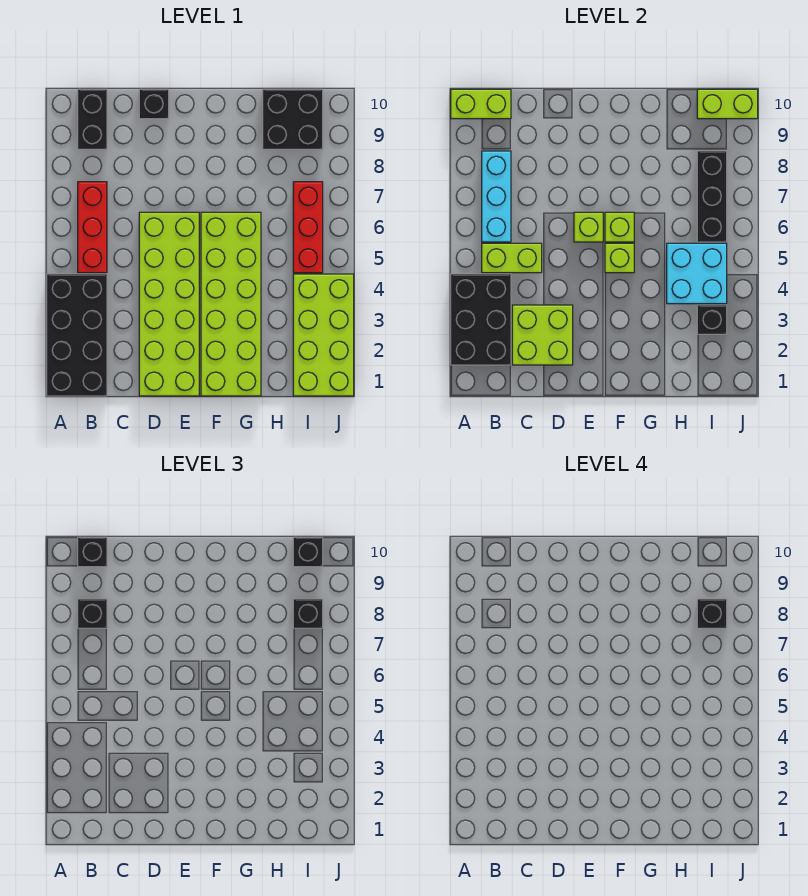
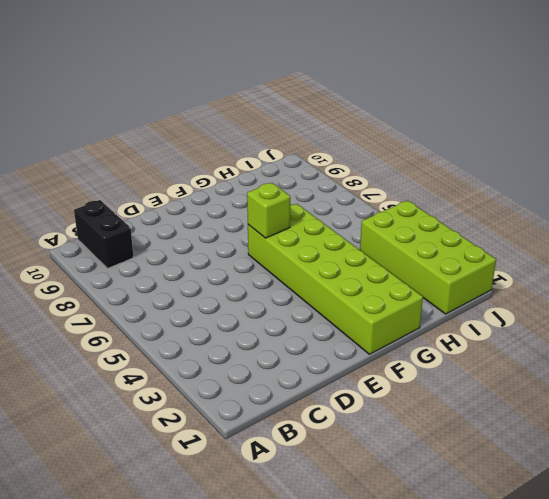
none -> black 2x4 brick [47,274,107,396]
none -> red 1x3 brick [78,182,107,273]
none -> lime 2x6 brick [139,212,199,396]

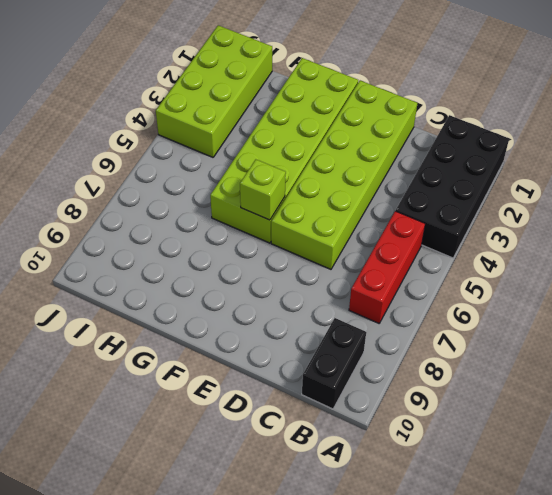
none -> black 1x1 brick [139,89,169,119]
none -> black 2x2 brick [263,89,323,149]
none -> red 1x3 brick [293,182,323,273]

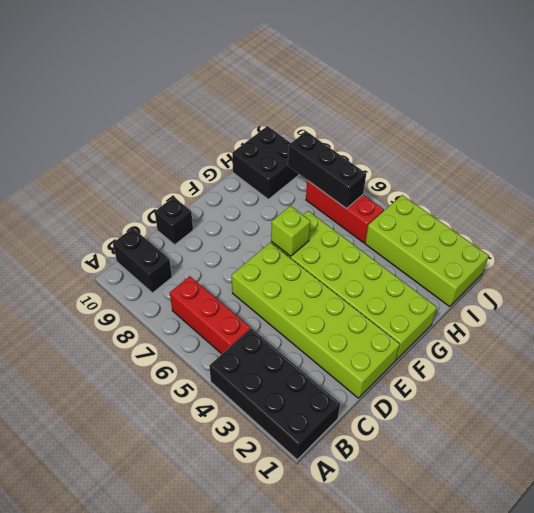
none -> black 2x3 brick [451,274,511,365]
none -> lime 1x2 brick [451,89,511,119]
none -> lime 1x2 brick [482,243,542,273]

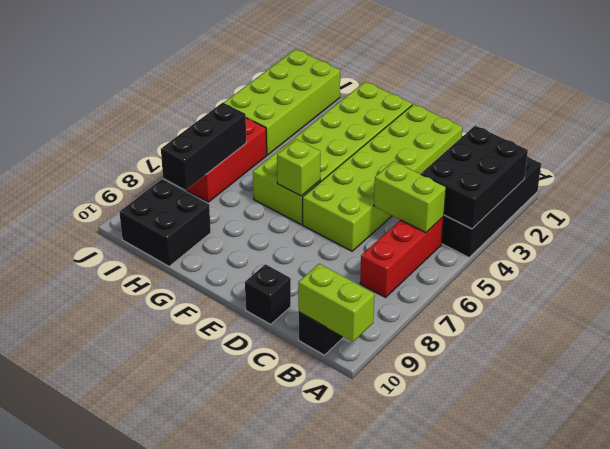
none -> cyan 1x3 brick [482,151,511,242]
none -> lime 2x2 brick [512,305,573,365]
none -> lime 1x1 brick [574,212,603,242]

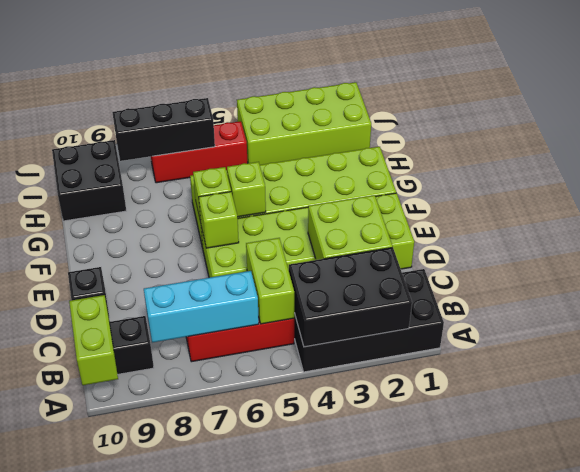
none -> cyan 2x2 brick [667,243,727,304]
none -> black 1x1 brick [697,305,727,334]
none -> lime 1x2 brick [697,89,758,119]

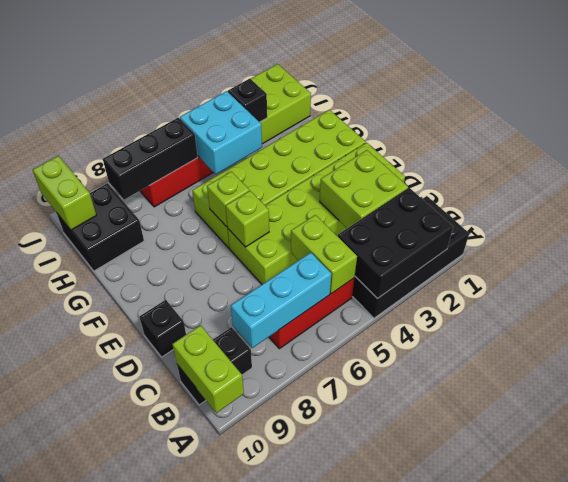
none -> lime 1x1 brick [605,243,634,273]
none -> black 1x1 brick [78,599,107,628]
none -> black 1x1 brick [78,537,107,567]

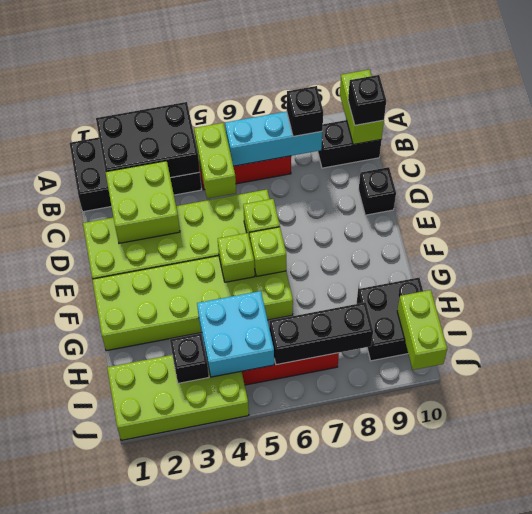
none -> black 1x1 brick [293,599,323,628]
none -> black 1x1 brick [293,537,323,567]
none -> black 1x1 brick [697,599,727,628]

